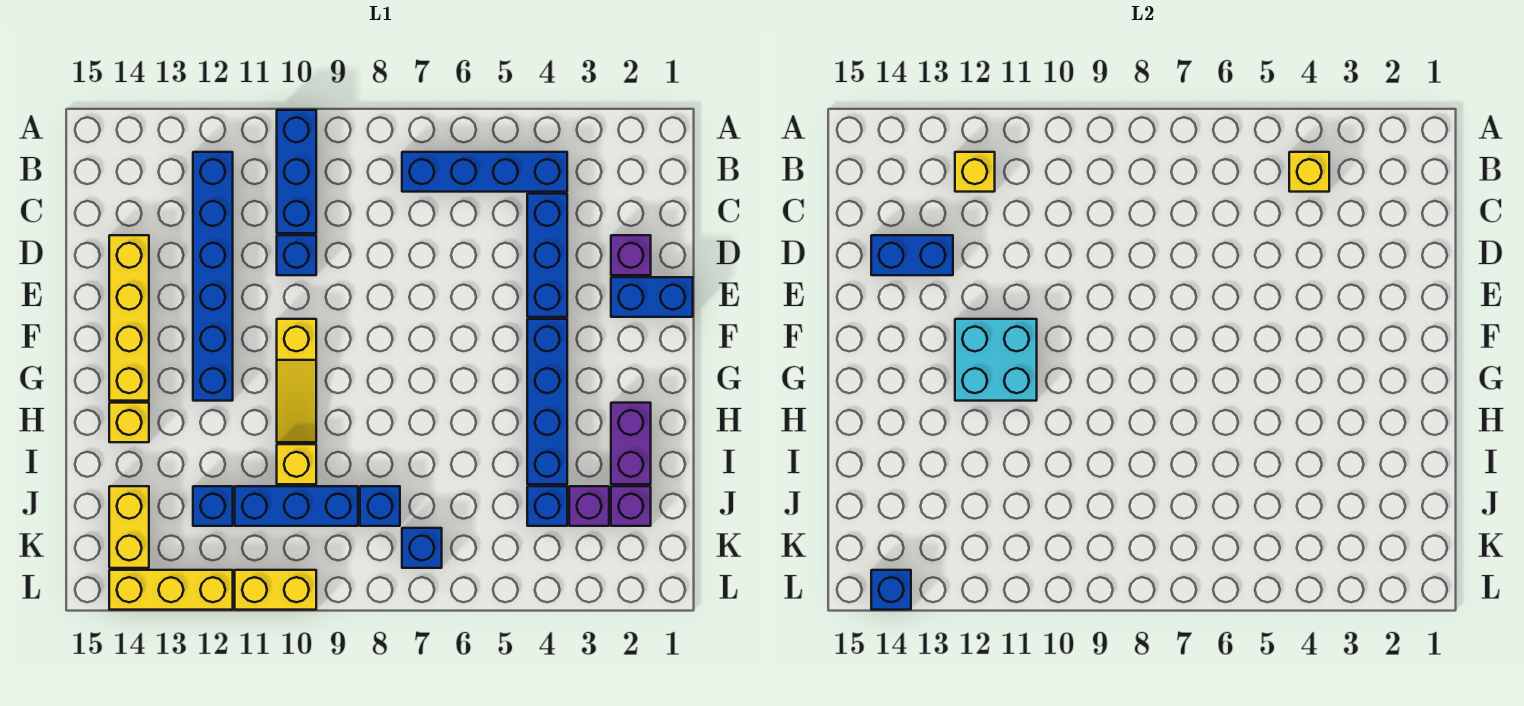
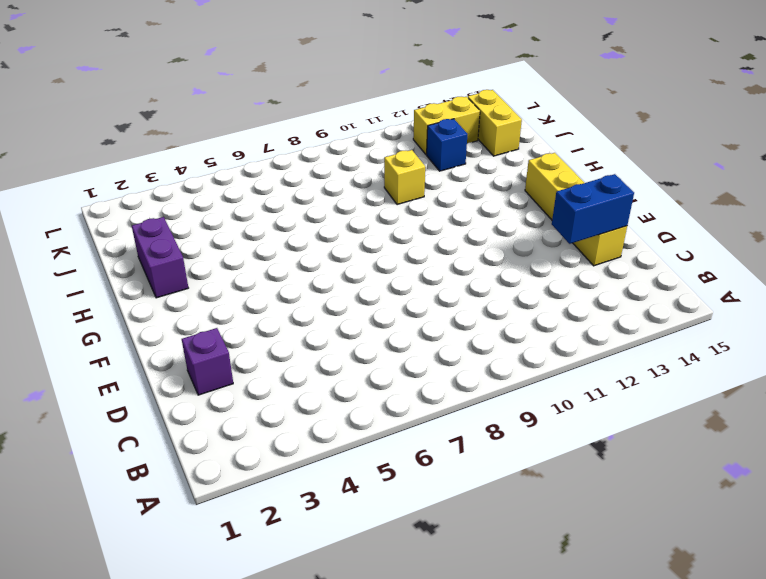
yellow 1x2 brick [413,97,480,155] -> yellow 1x2 brick moved to [235,570,316,610]
none -> blue 1x3 brick [277,110,316,233]
none -> blue 1x4 brick [402,152,567,192]
none -> blue 1x6 brick [193,152,233,401]

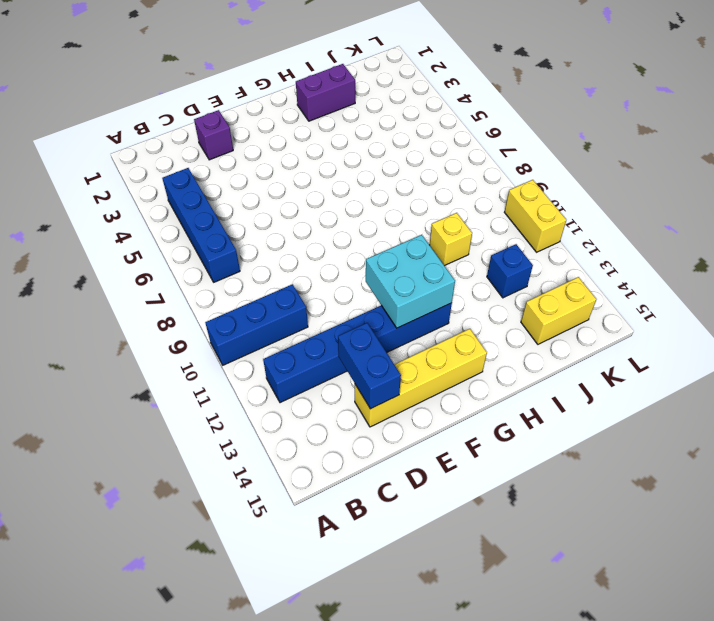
none -> blue 1x3 brick [527,194,567,317]
none -> blue 1x1 brick [277,235,316,275]
none -> blue 1x2 brick [611,277,693,317]

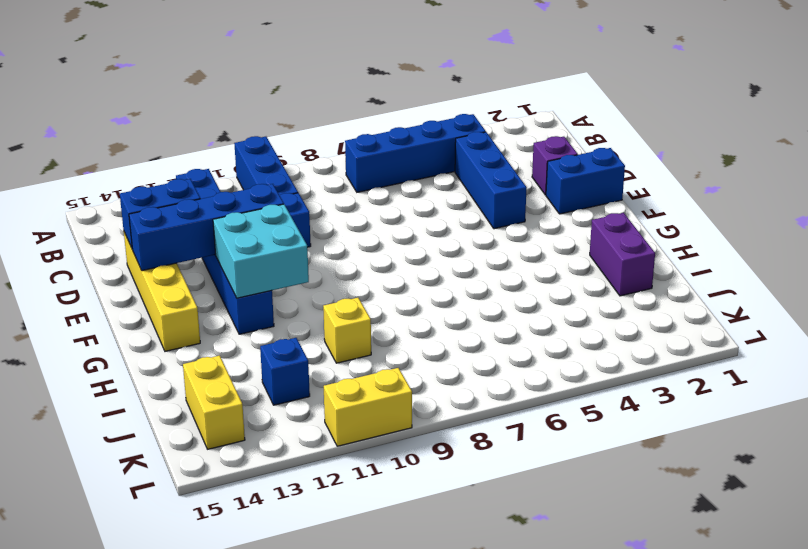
blue 1x4 brick [129,184,284,271] -> blue 1x4 brick turned to [527,319,567,484]
none -> yellow 1x3 slope [277,319,316,442]
none -> yellow 1x1 brick [109,403,149,442]
none -> purple 1x1 brick [611,486,651,526]

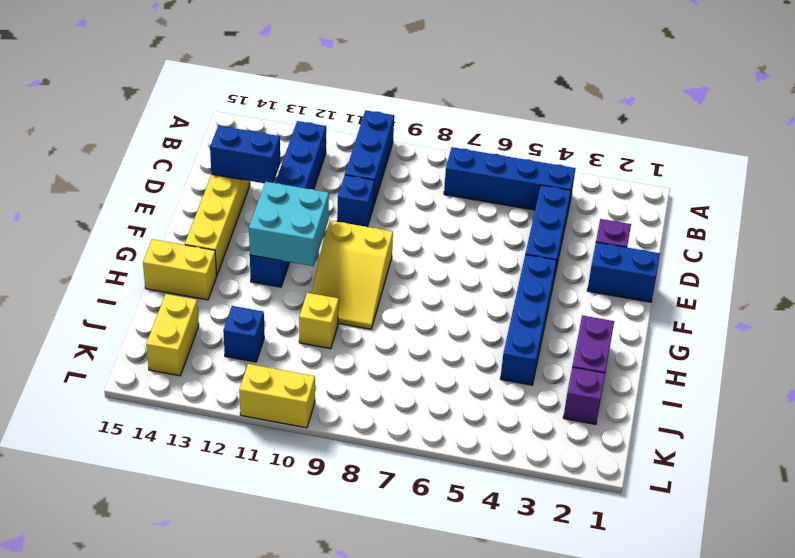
yellow 2x3 slope [312,221,393,329] -> yellow 1x3 slope [277,319,316,442]
yellow 1x2 brick [143,239,217,300] -> yellow 1x1 brick [109,403,149,442]
none -> purple 1x1 brick [569,486,609,526]
none -> blue 1x1 brick [527,486,567,526]
none -> blue 1x1 brick [360,486,400,526]

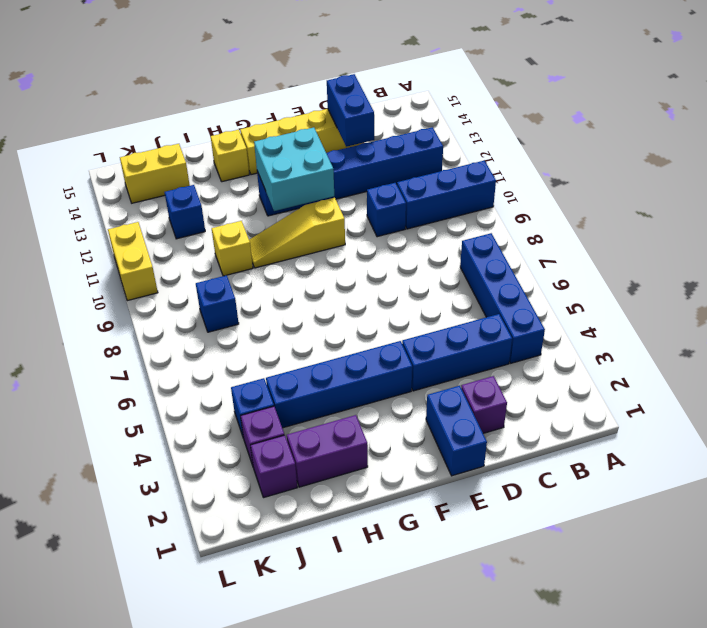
none -> blue 1x3 brick [235,486,358,526]
none -> blue 1x1 brick [402,528,442,568]
none -> yellow 1x3 brick [109,570,233,610]

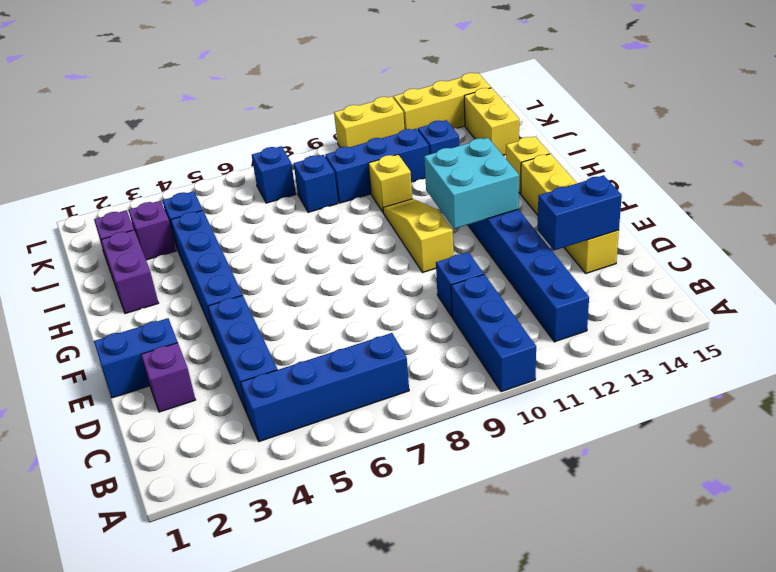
none -> yellow 1x1 brick [1289,152,1329,192]
none -> yellow 1x1 brick [955,152,995,192]
none -> blue 1x1 brick [871,570,911,610]

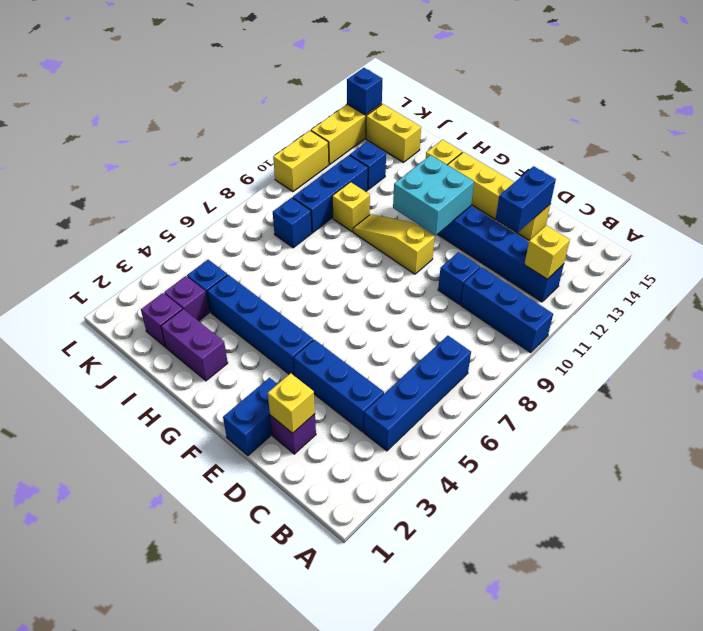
yellow 1x1 brick [268,373,315,433] -> yellow 1x1 brick moved to [1289,152,1329,192]
none -> blue 1x1 brick [402,528,442,568]

